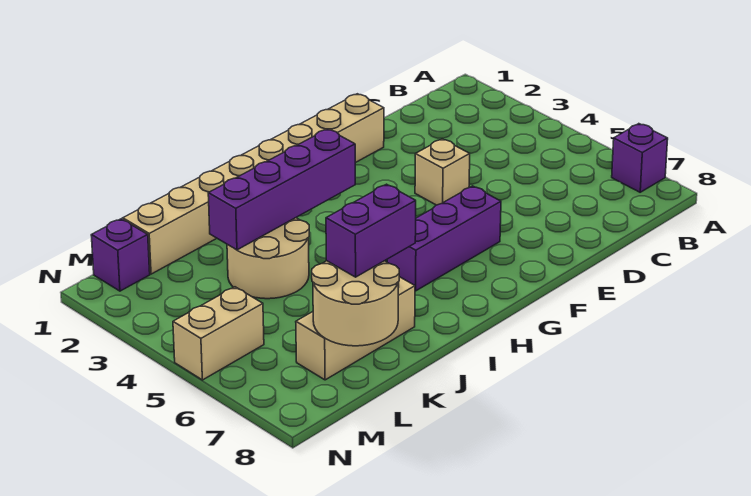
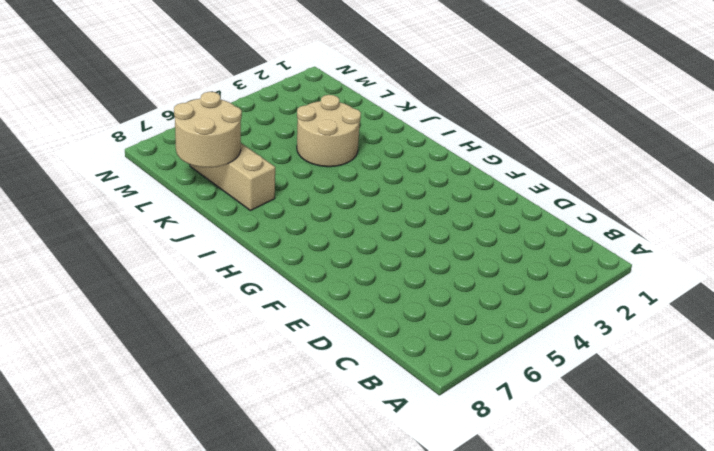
none -> purple 1x1 brick [612,124,668,192]
none -> tan 1x8 brick [123,94,384,274]

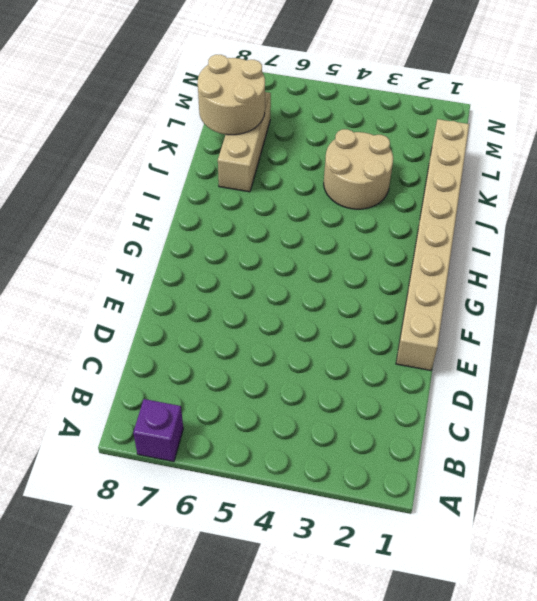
none -> tan 1x1 brick [415,139,470,205]
none -> purple 1x3 brick [387,186,501,291]

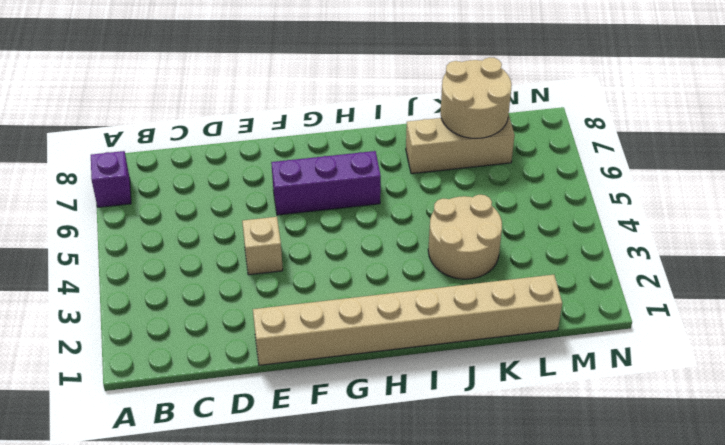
none -> purple 1x1 brick [91,219,150,291]
none -> tan 1x2 brick [173,287,264,380]

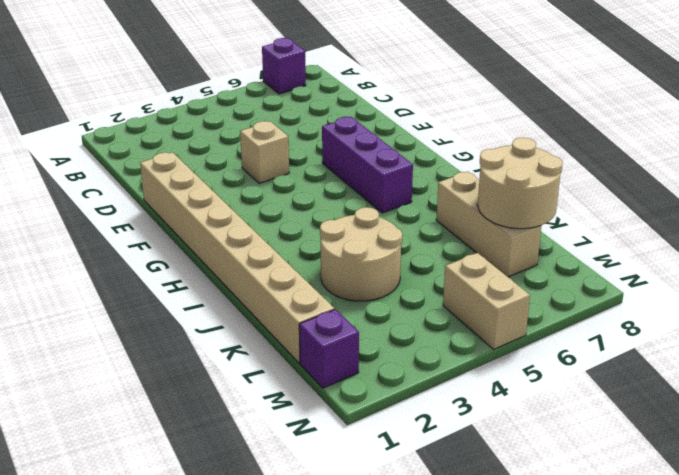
none -> purple 1x4 brick [208,129,355,250]
none -> purple 1x2 brick [326,184,416,277]

